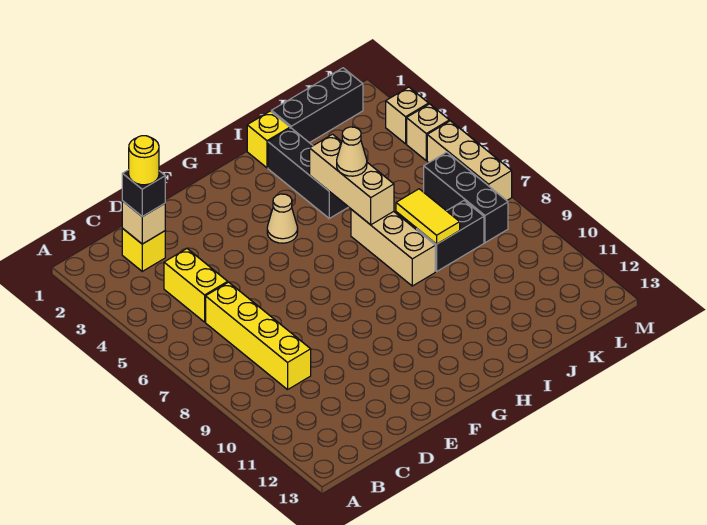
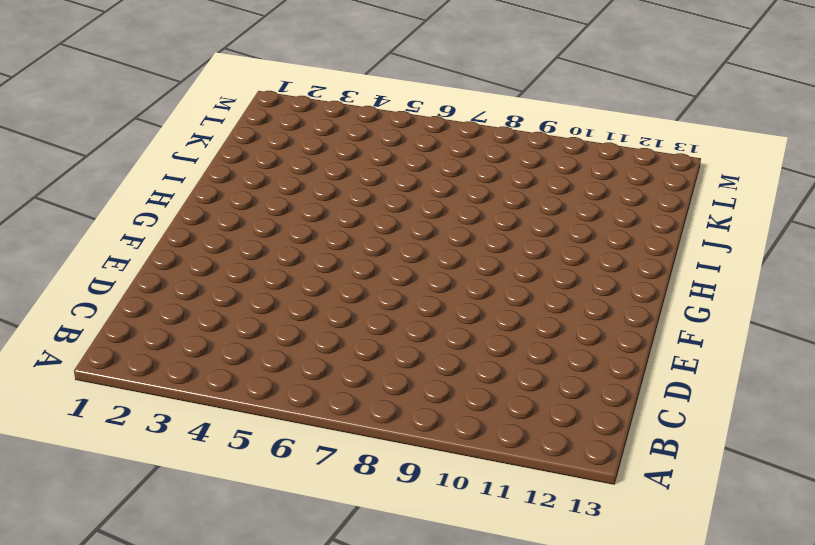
none -> yellow 1x1 brick [122,228,165,271]
none -> yellow 1x2 brick [164,249,228,322]
none -> yellow 1x4 brick [206,282,311,390]

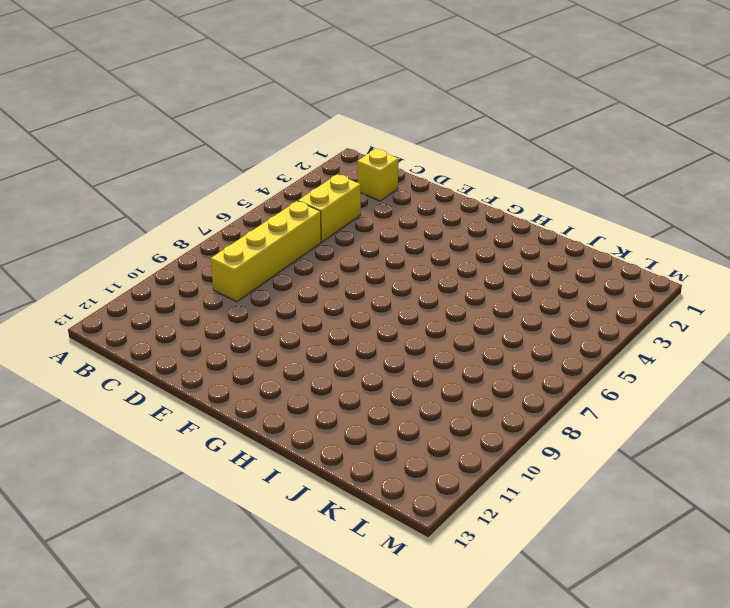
none -> tan 1x1 cone [267,194,298,243]
none -> yellow 1x1 brick [247,111,290,168]
none -> black 1x3 brick [268,128,348,218]

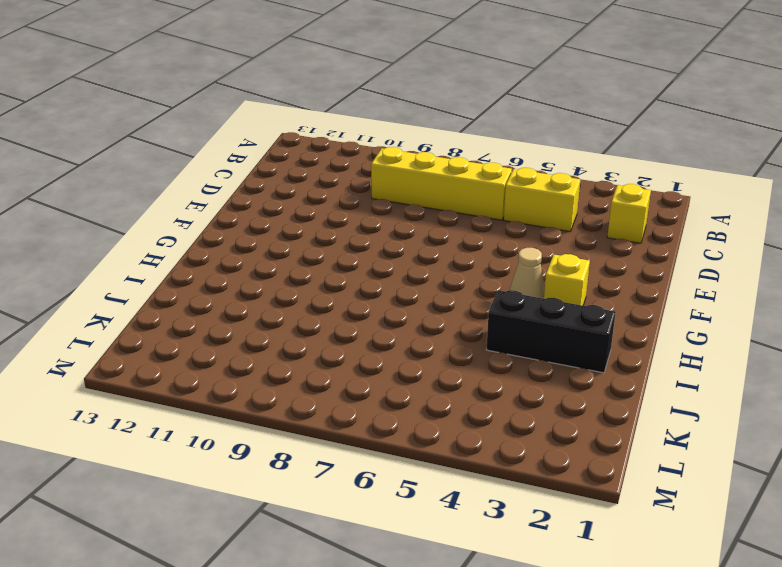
yellow 1x1 brick [544,254,590,305] -> yellow 1x1 brick moved to [247,111,290,168]
none -> tan 1x3 brick [351,209,435,286]
none -> black 1x3 brick [271,68,363,143]
none -> black 1x2 brick [417,201,484,271]

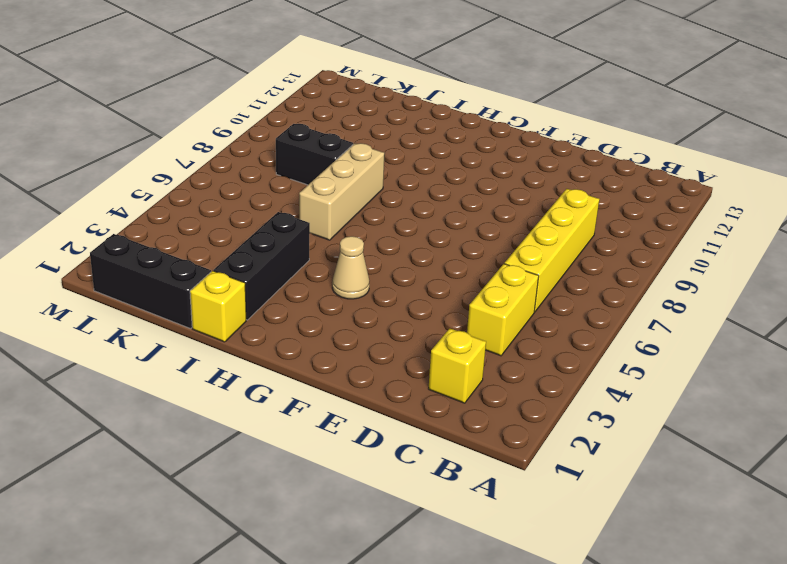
none -> black 1x3 brick [424,152,508,243]
none -> tan 1x1 brick [386,87,429,144]
none -> tan 1x1 brick [407,104,449,161]

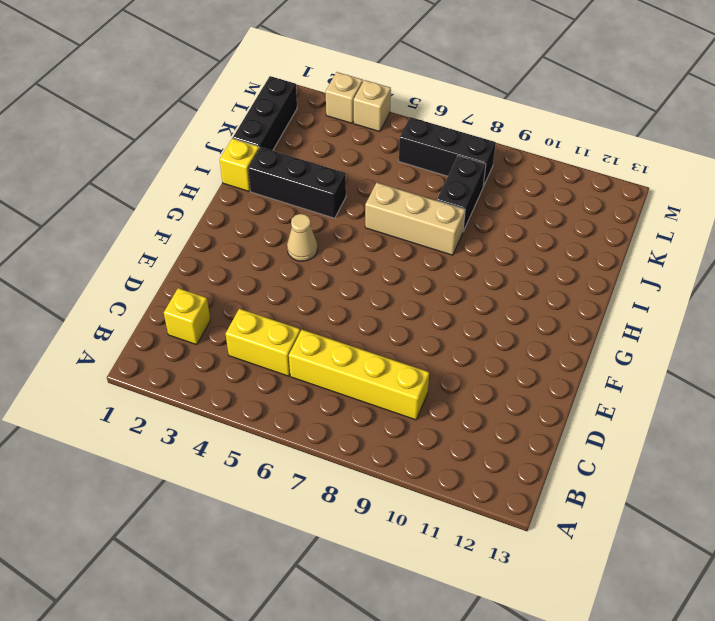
none -> tan 1x3 brick [427,121,512,201]
none -> tan 1x1 brick [122,201,165,244]
none -> tan 1x3 brick [310,134,394,225]

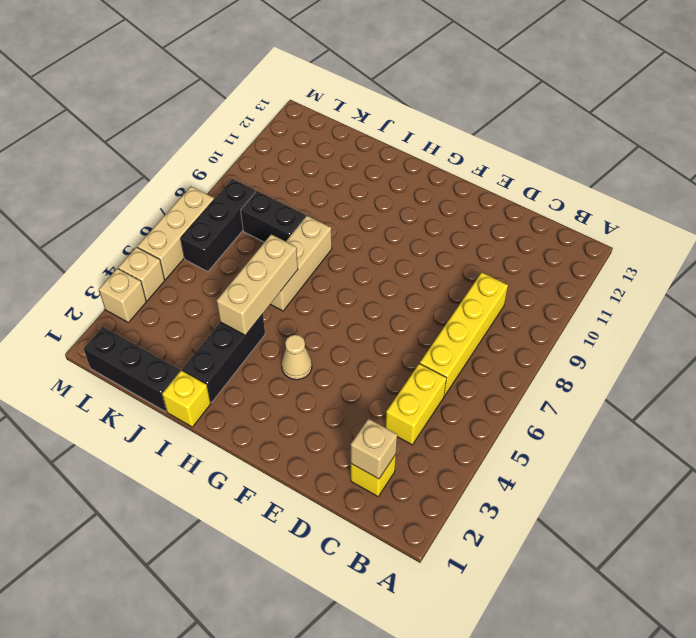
none -> yellow 1x2 tile [396,189,460,244]
none -> black 1x1 brick [122,170,165,217]
none -> tan 1x1 cone [337,127,367,176]

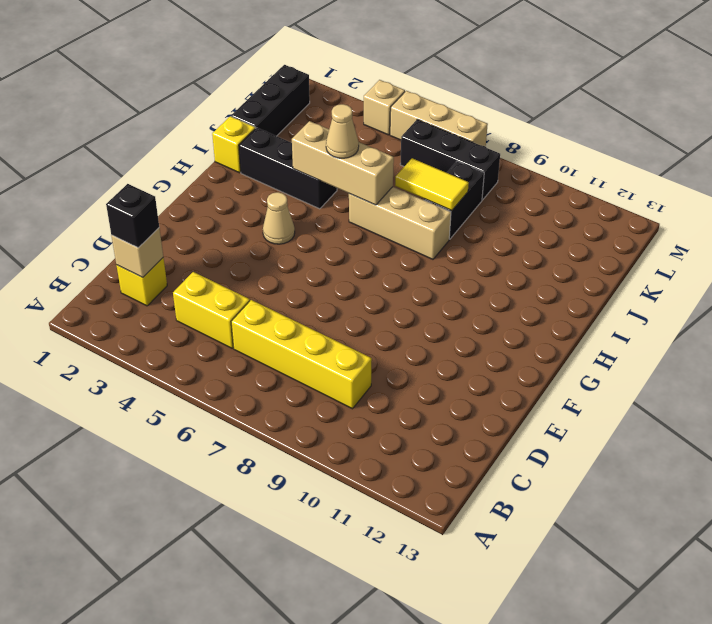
none -> tan 1x1 brick [386,87,429,144]
none -> yellow 1x1 round brick [129,136,159,185]

